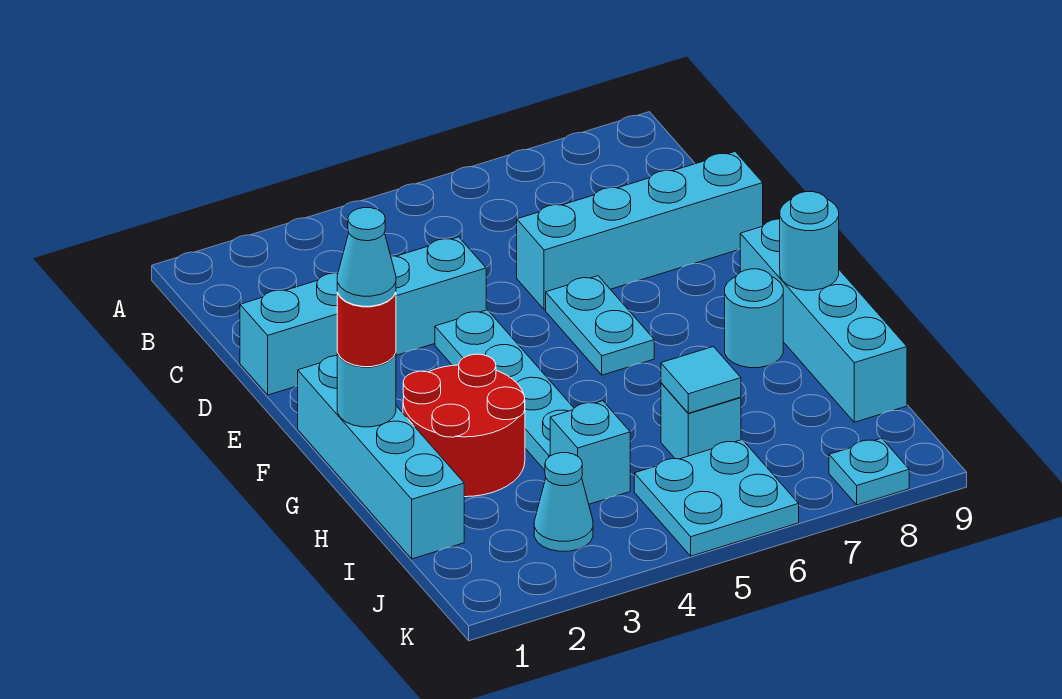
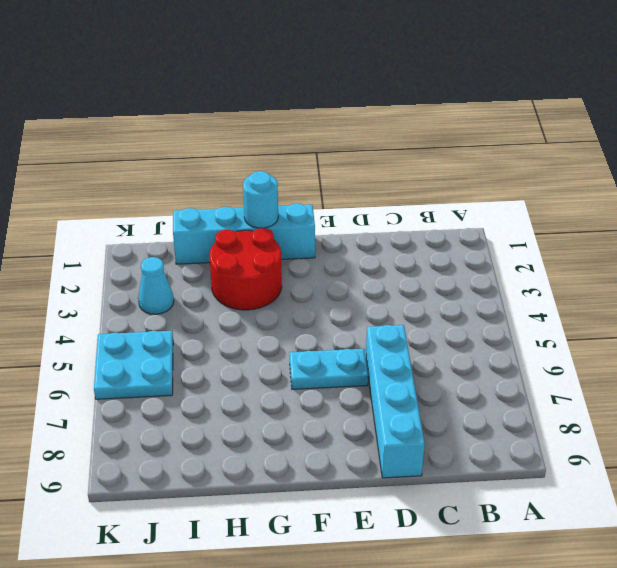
none -> cyan 1x4 brick [240,237,486,395]
none -> cyan 1x4 plate [435,310,574,470]
none -> cyan 1x4 brick [740,219,907,422]

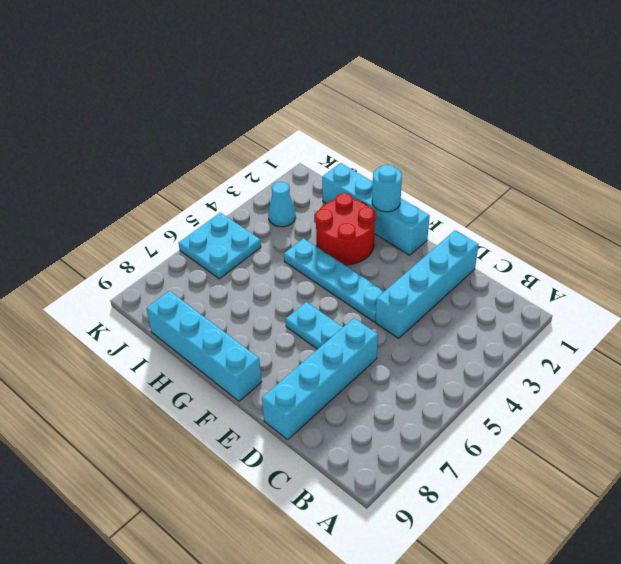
none -> cyan 1x1 round brick [725,269,783,368]
none -> cyan 1x1 brick [550,401,630,504]
none -> cyan 1x1 brick [661,383,741,459]

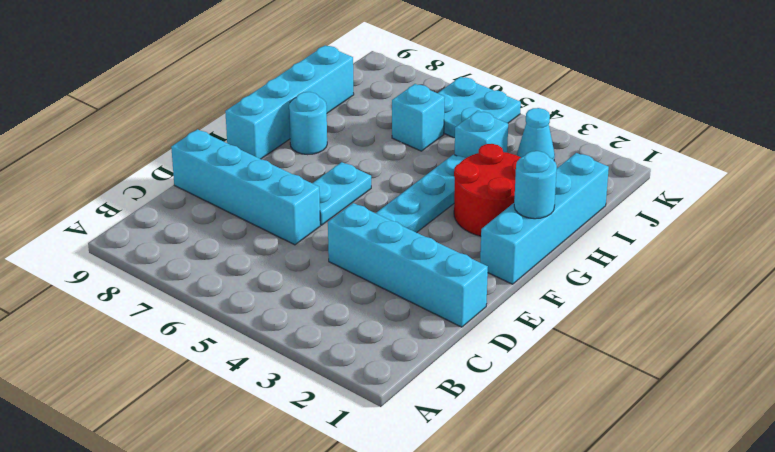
none -> cyan 1x1 plate [829,438,909,505]
none -> cyan 1x1 round brick [780,192,839,290]
none -> cyan 1x1 tile [661,347,741,413]

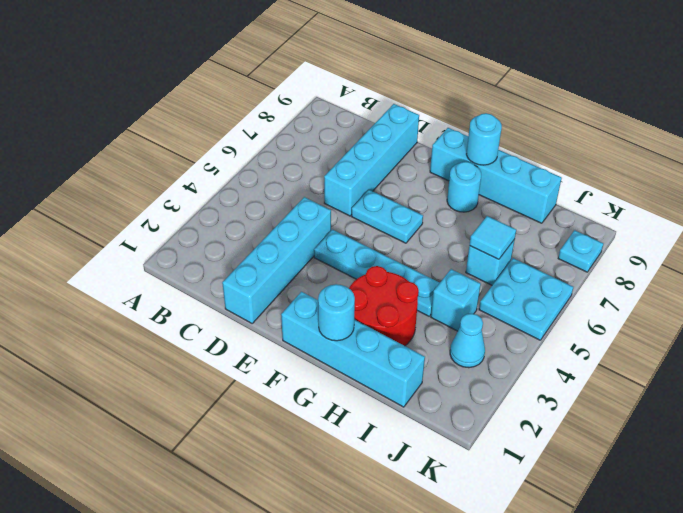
none -> red 1x1 round brick [337,292,396,367]
none -> cyan 1x1 cone [337,208,396,306]

